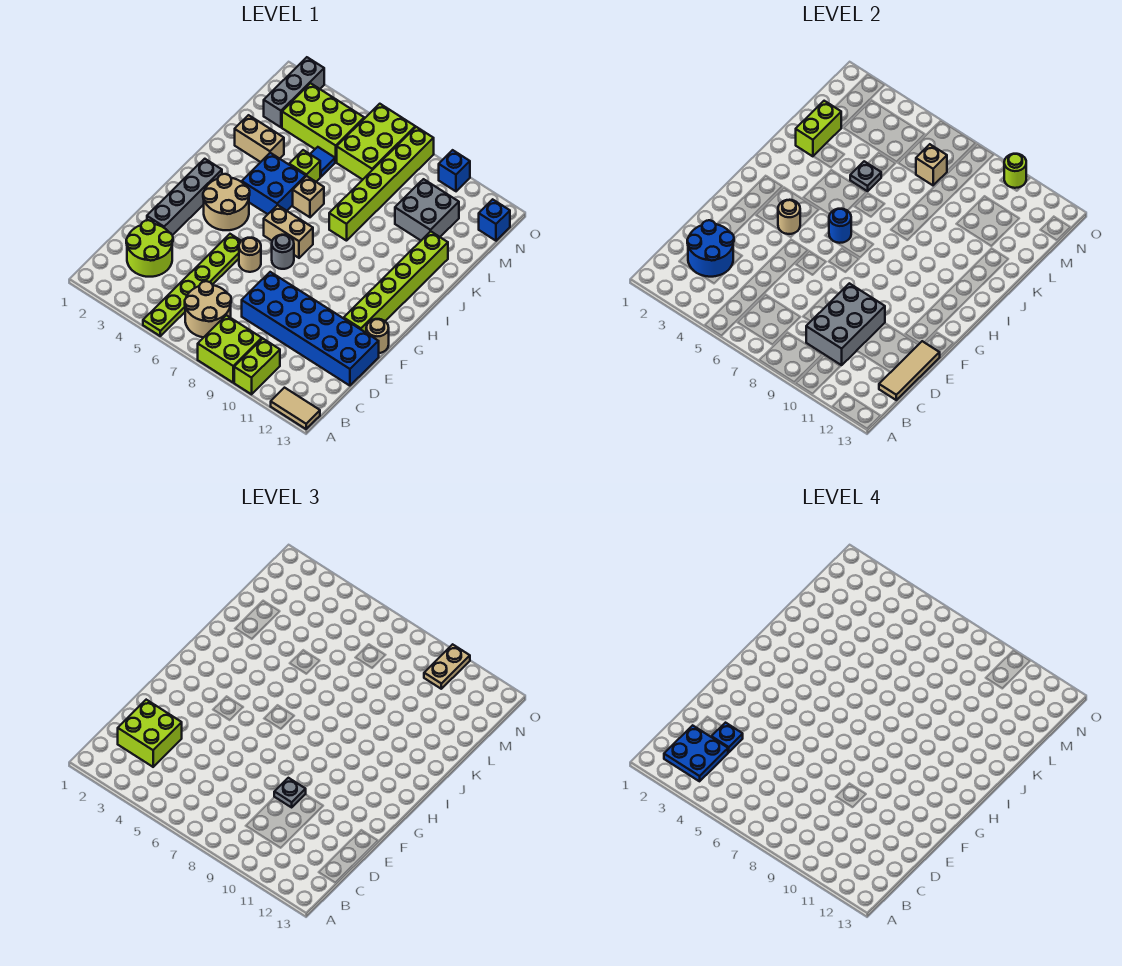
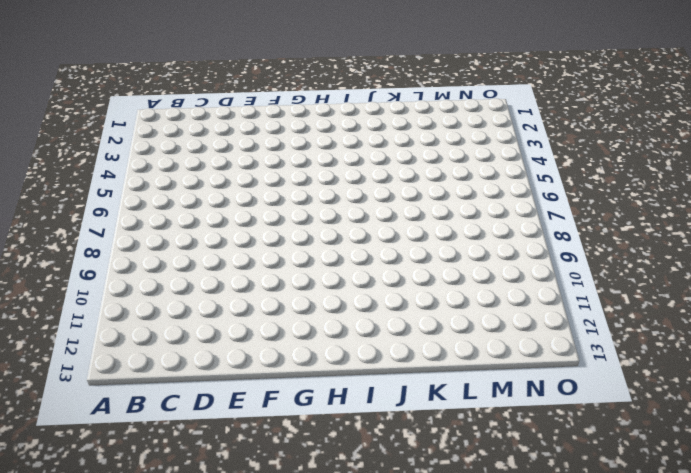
none -> lime 1x6 plate [143,234,241,336]
none -> lime 2x2 brick [198,315,262,382]
none -> lime 1x2 brick [234,339,280,394]
none -> tan 1x2 tile [271,388,320,429]

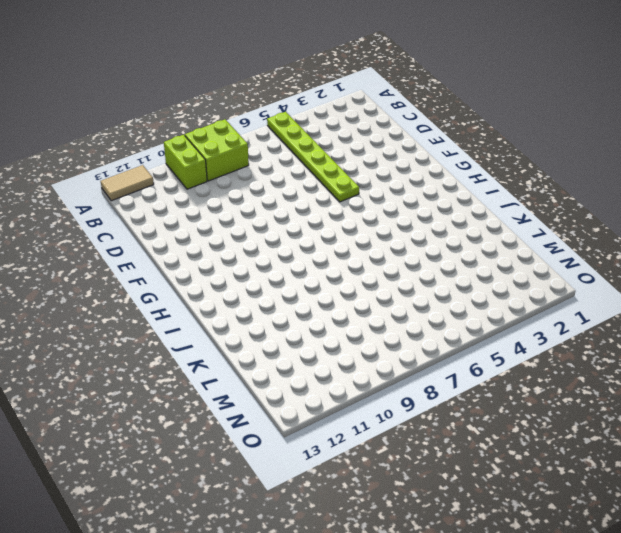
none -> tan 2x2 round brick [185,281,231,337]
none -> lime 2x2 round brick [126,220,173,277]
none -> blue 2x6 brick [242,272,379,386]
none -> grey 1x4 brick [147,159,222,235]

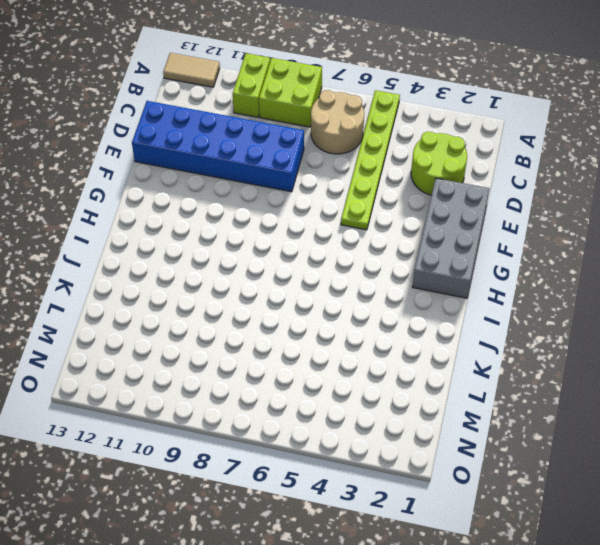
grey 2x4 brick [413,178,489,298] -> grey 1x4 brick [147,159,222,235]
none -> tan 1x1 round brick [239,238,261,272]
none -> lime 1x6 brick [344,231,448,333]
none -> tan 1x1 round brick [366,319,389,353]
none -> tan 2x2 round brick [203,174,250,230]

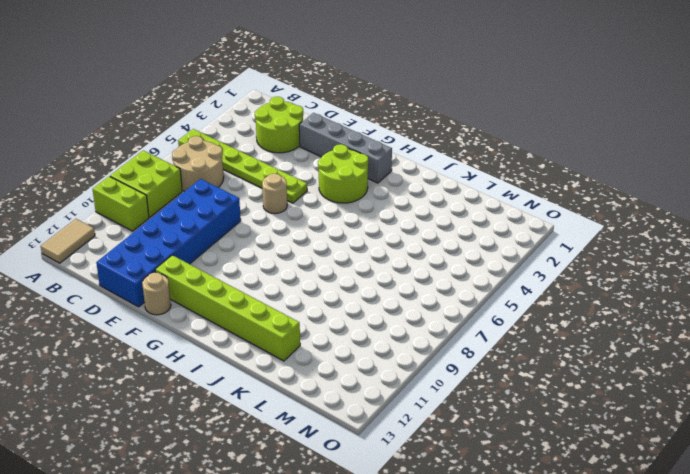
lime 2x2 round brick [318,144,368,203] -> tan 2x2 round brick [203,174,250,230]
none -> grey 1x1 round brick [271,235,294,269]
none -> tan 1x2 brick [264,205,313,258]
none -> blue 2x2 brick [242,153,306,214]
none -> tan 1x1 brick [293,176,324,217]

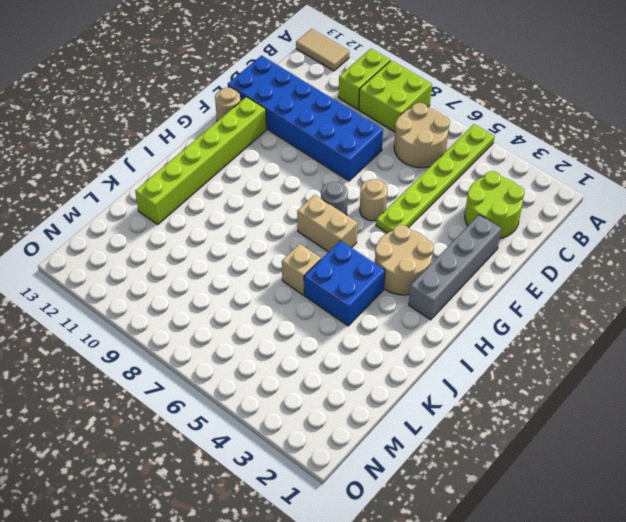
none -> lime 1x6 brick [329,127,434,241]
none -> tan 1x2 brick [235,115,284,162]
none -> lime 1x1 brick [289,150,320,182]
none -> blue 1x1 tile [310,147,335,177]

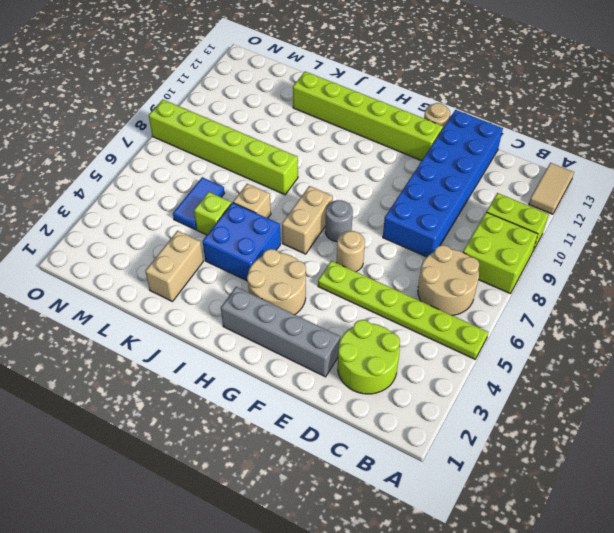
blue 1x2 tile [173,177,224,230] -> blue 1x1 tile [310,147,335,177]
none -> grey 2x2 brick [395,179,459,240]
none -> grey 1x3 brick [264,57,324,127]
none -> lime 2x3 brick [282,83,364,162]
none -> lime 2x3 brick [337,104,415,180]

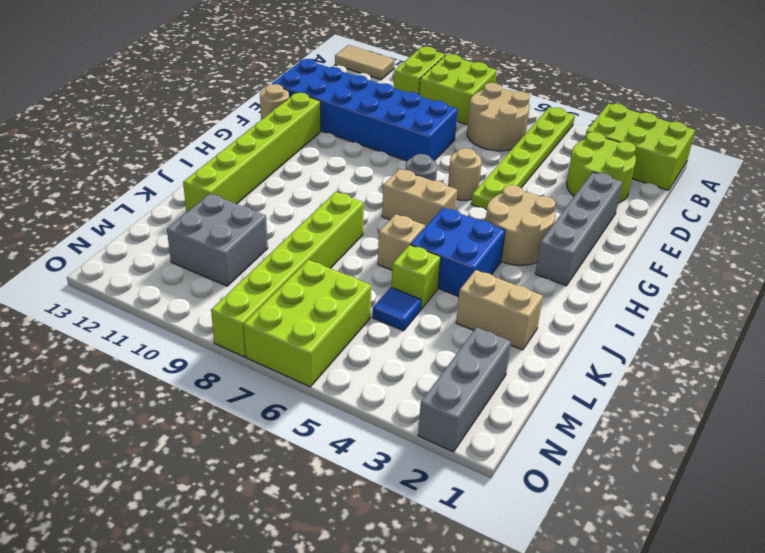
lime 2x3 brick [585,104,695,190] -> lime 2x3 brick moved to [282,83,364,162]
none -> blue 1x1 brick [479,199,510,241]
none -> blue 1x1 brick [439,150,470,191]
none -> blue 2x2 round brick [687,220,734,277]
none -> grey 2x3 brick [806,283,885,365]

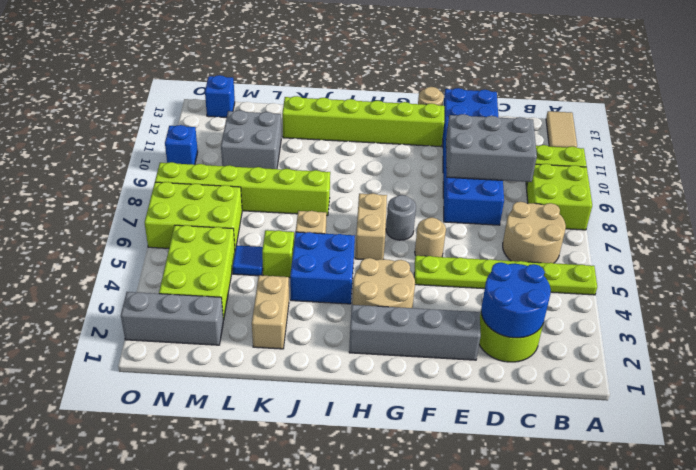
none -> tan 1x3 tile [879,341,940,400]
none -> tan 1x1 round brick [778,200,800,234]
none -> blue 1x1 round brick [829,209,851,243]
none -> lime 1x2 brick [796,101,841,156]

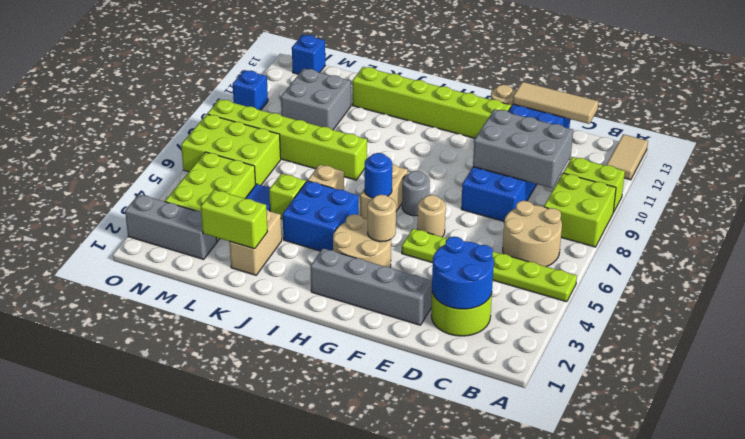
none -> grey 1x1 plate [850,161,881,191]
none -> tan 1x1 brick [916,144,947,185]
none -> lime 1x1 round brick [1004,154,1026,188]
none -> lime 2x2 brick [118,700,182,767]

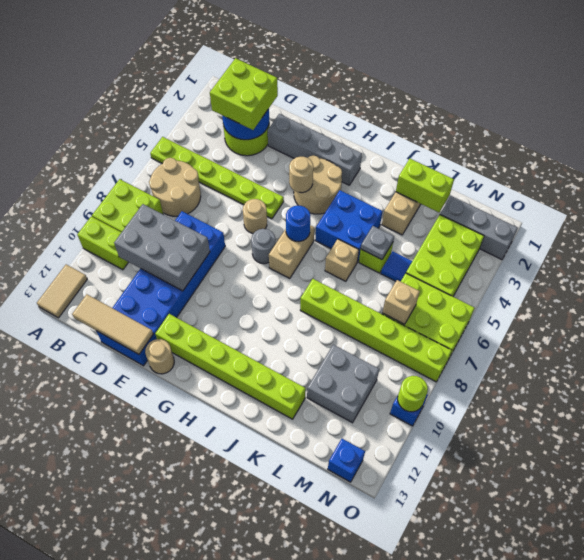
none -> grey 1x1 plate [274,778,306,807]
none -> tan 1x2 plate [424,644,470,689]
none -> blue 2x2 plate [664,725,728,781]
none -> blue 1x1 plate [711,723,743,752]

